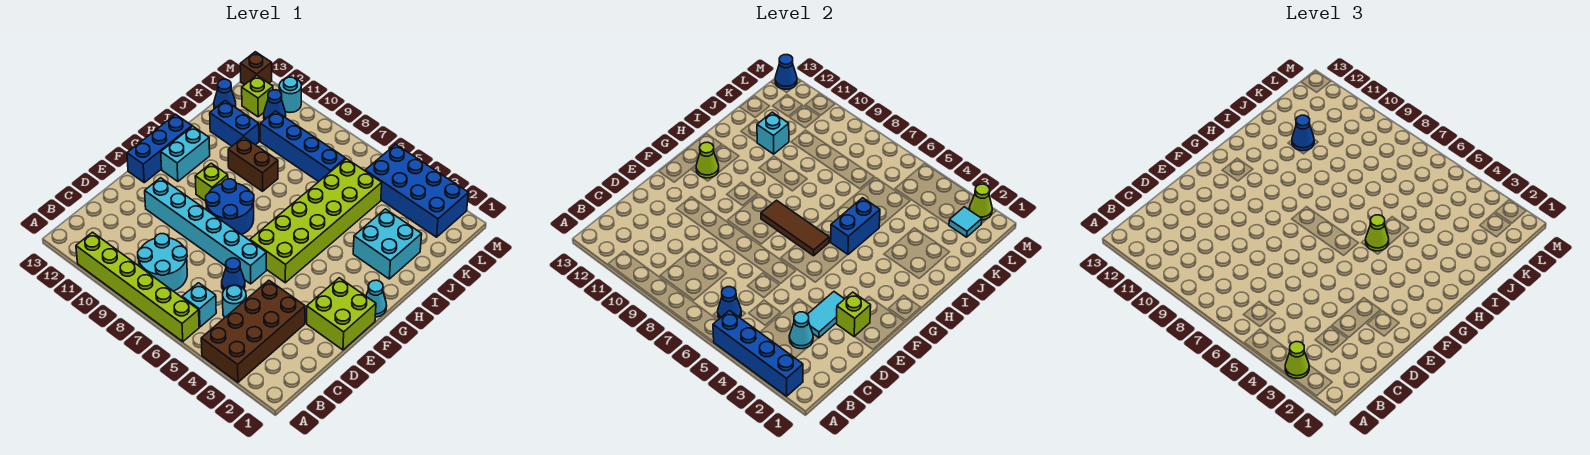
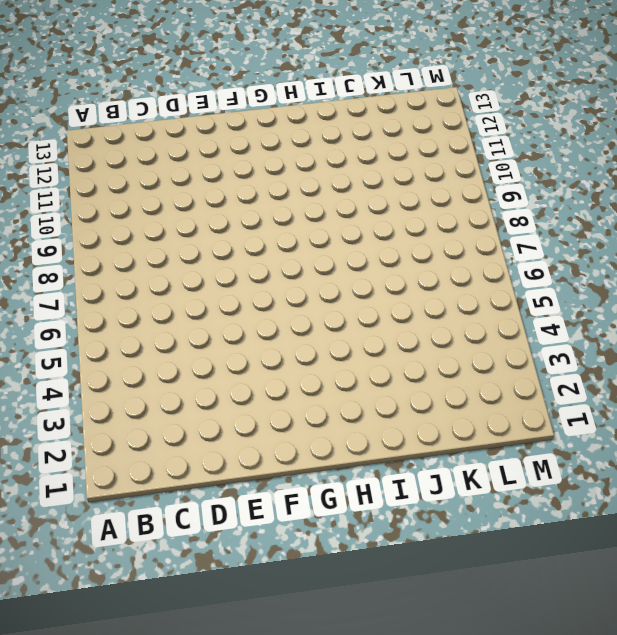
none -> brown 2x4 brick [201,280,305,382]
none -> lime 1x6 brick [76,232,199,342]
none -> cyan 1x1 brick [182,283,216,327]
none -> cyan 2x2 round brick [138,234,187,291]

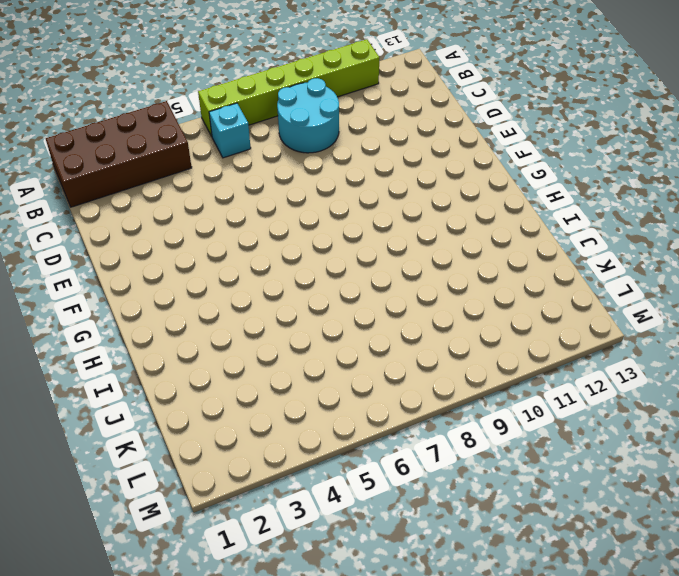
brown 2x4 brick [46,101,192,207] -> brown 2x4 brick turned to [201,280,305,382]
none -> cyan 1x1 round brick [223,285,246,318]
none -> blue 1x1 cone [222,258,245,290]
none -> lime 2x2 brick [307,278,376,350]
none -> cyan 1x6 brick [145,178,266,284]

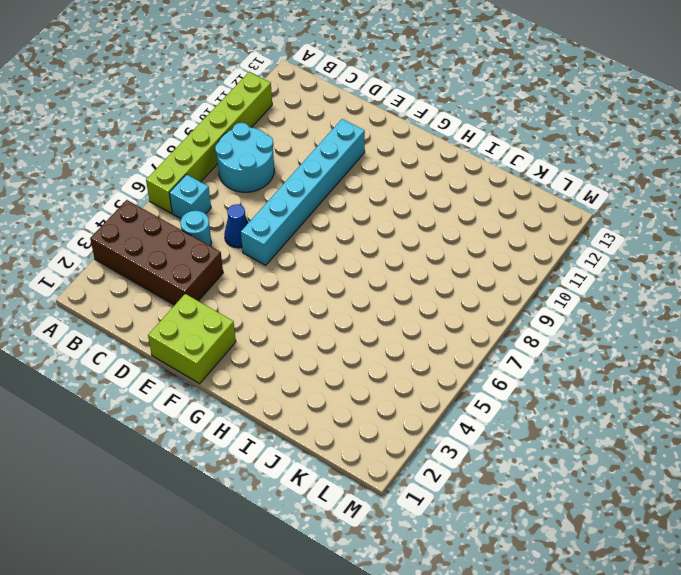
none -> lime 2x6 brick [250,159,382,283]
none -> blue 2x2 round brick [206,179,254,235]
none -> blue 1x3 brick [127,114,192,183]
none -> cyan 1x1 cone [366,280,387,317]

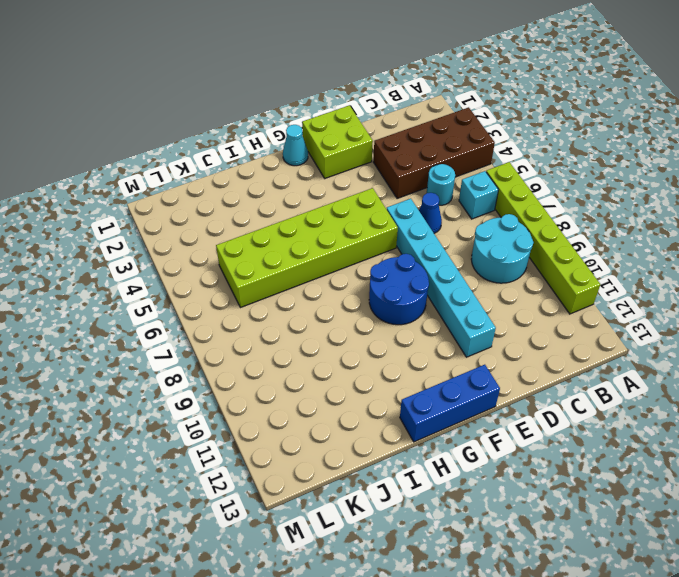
none -> lime 1x1 brick [195,163,228,201]
none -> cyan 1x2 brick [161,126,210,181]
none -> cyan 2x2 brick [353,209,422,279]
none -> brown 1x2 brick [228,137,278,191]

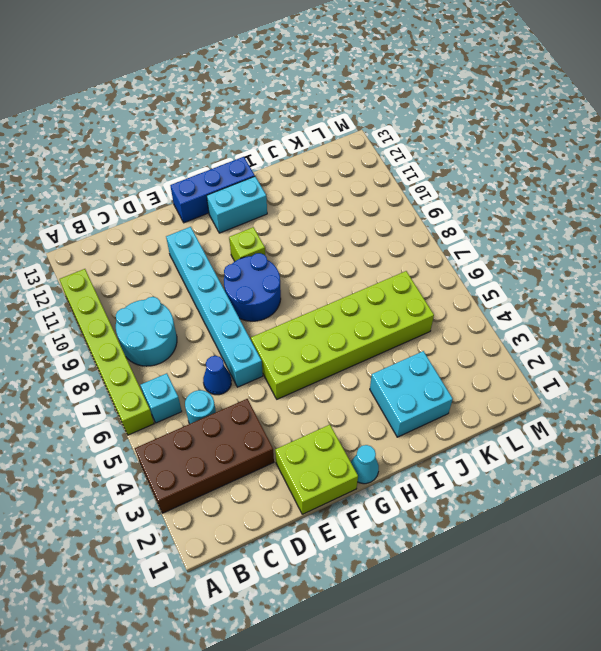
none -> brown 1x2 brick [228,137,278,191]
none -> blue 1x2 brick [210,101,259,146]
none -> blue 1x4 brick [260,111,346,182]
none -> blue 1x1 cone [214,79,236,109]

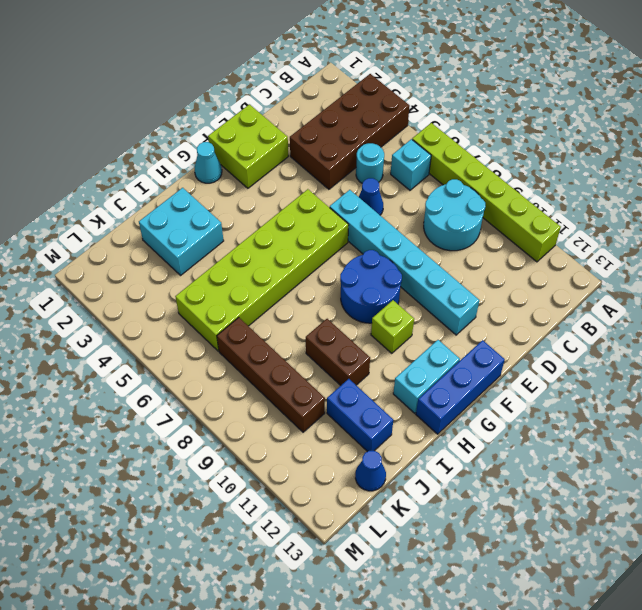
brown 1x4 brick [217,318,325,432] -> blue 1x4 brick [260,111,346,182]
none -> blue 2x4 brick [365,144,468,237]
none -> blue 1x1 cone [264,90,286,120]
none -> lime 1x1 brick [242,75,273,117]
none -> cyan 1x1 round brick [279,77,301,113]

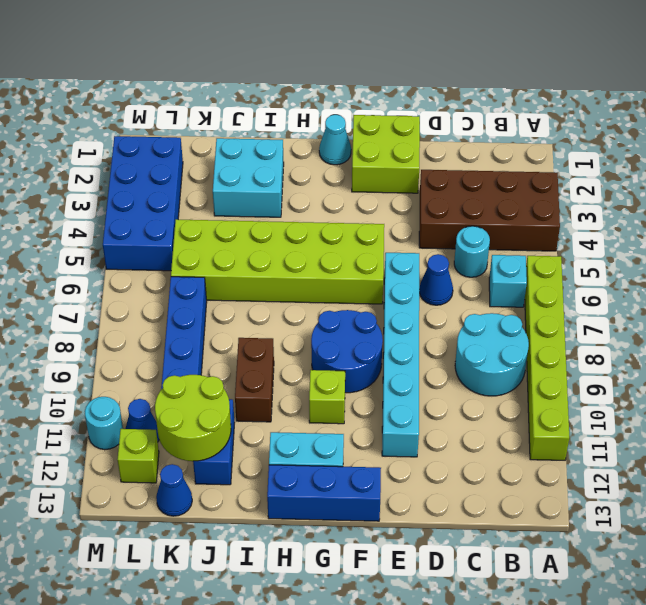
lime 2x2 round brick [155,375,231,461] -> cyan 1x1 brick [757,112,789,154]
none -> brown 1x1 brick [240,52,272,85]
none -> blue 1x4 brick [713,311,803,396]
none -> blue 1x1 cone [718,287,741,319]
none -> cyan 1x1 cone [789,312,813,349]

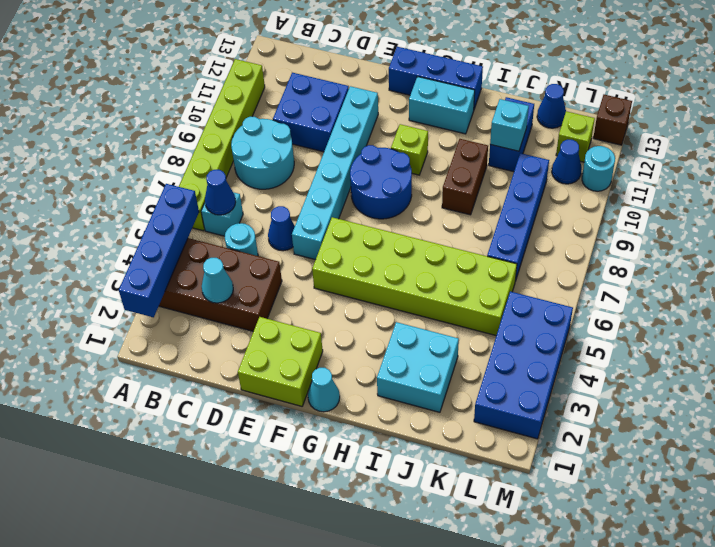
blue 2x2 brick [273,73,349,152] -> none
none -> cyan 1x2 tile [807,292,844,338]
none -> lime 1x1 brick [837,292,871,336]
none -> brown 1x3 tile [761,200,829,256]
none -> lime 1x1 cone [696,142,719,178]

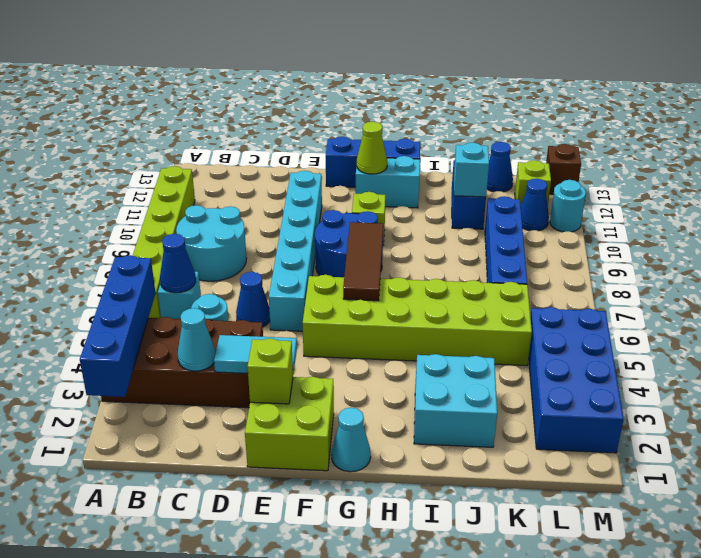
none -> brown 1x2 brick [228,137,278,191]
none -> blue 1x2 brick [831,198,880,254]
none -> cyan 1x1 tile [949,207,982,237]
none -> lime 1x1 cone [969,184,992,220]

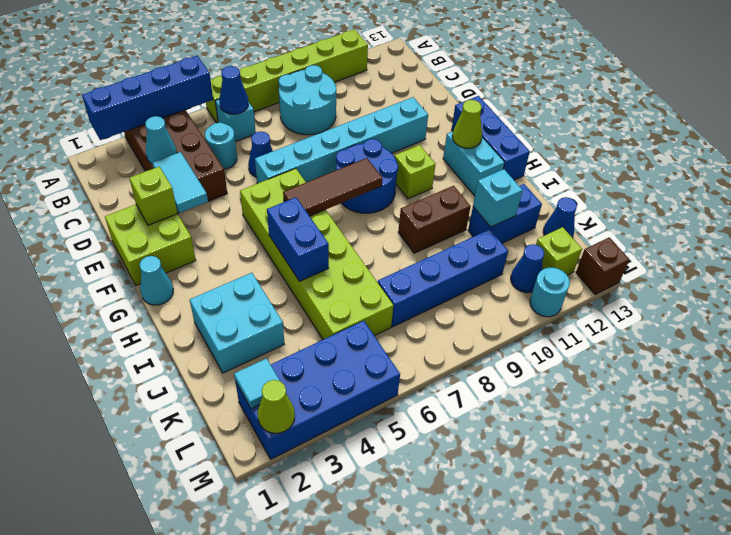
none -> blue 1x1 cone [775,55,797,89]
none -> lime 1x1 cone [1285,342,1309,378]
none -> lime 1x1 cone [1366,215,1389,251]
none -> blue 1x1 cone [1292,115,1314,151]

